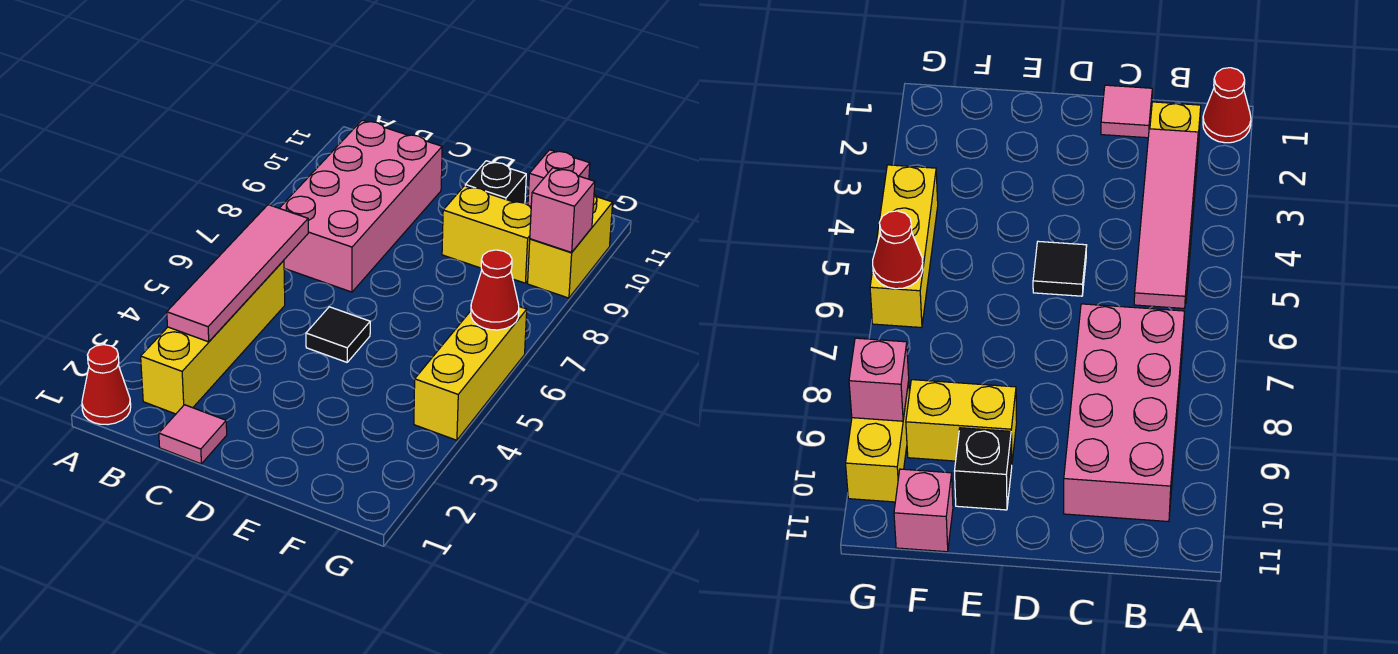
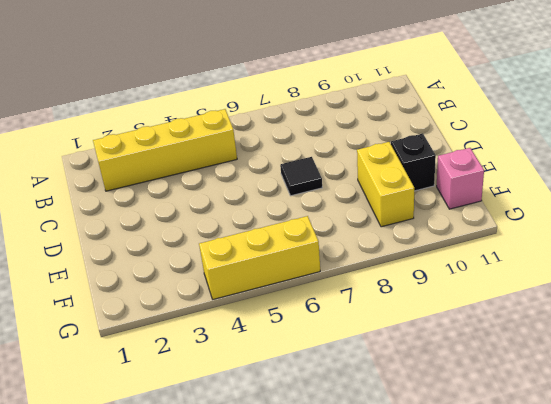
black 1x1 tile [280,157,322,196] -> black 1x1 tile moved to [306,307,370,362]
none -> red 1x1 cone [82,345,131,425]
none -> pink 2x4 brick [279,120,442,292]
none -> pink 1x1 tile [159,405,227,464]

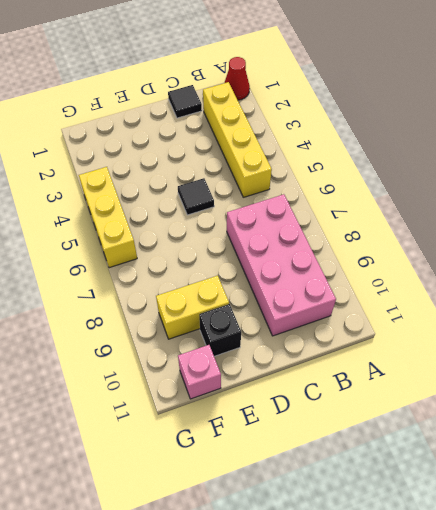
black 1x1 tile [168,85,202,118] -> pink 1x1 tile [159,405,227,464]
none -> yellow 1x2 brick [528,195,613,298]
none -> pink 1x4 tile [167,205,308,342]
none -> red 1x1 cone [471,250,519,330]

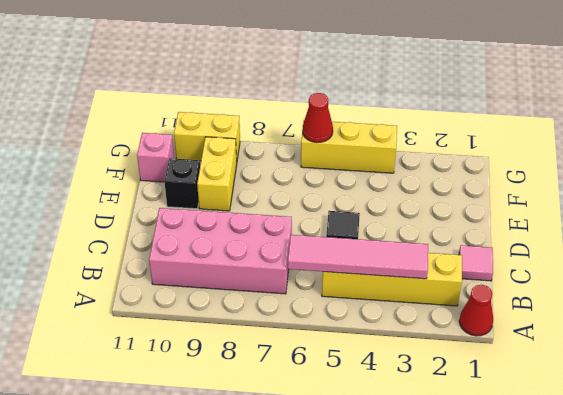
none -> pink 1x1 brick [530,168,595,252]

